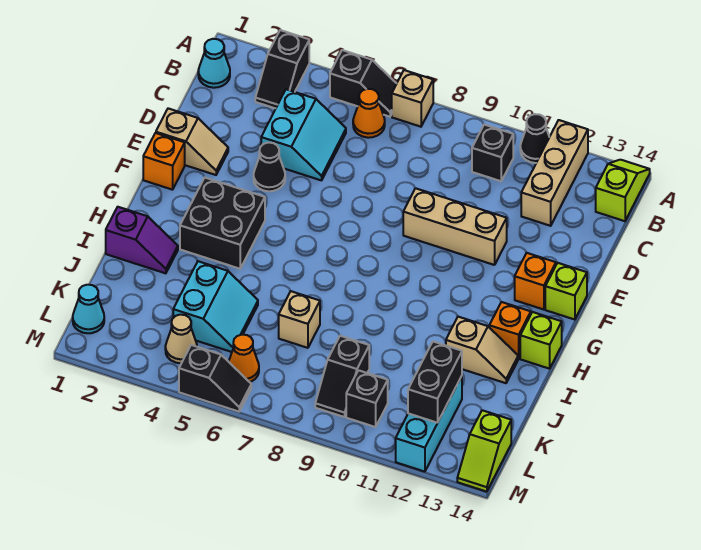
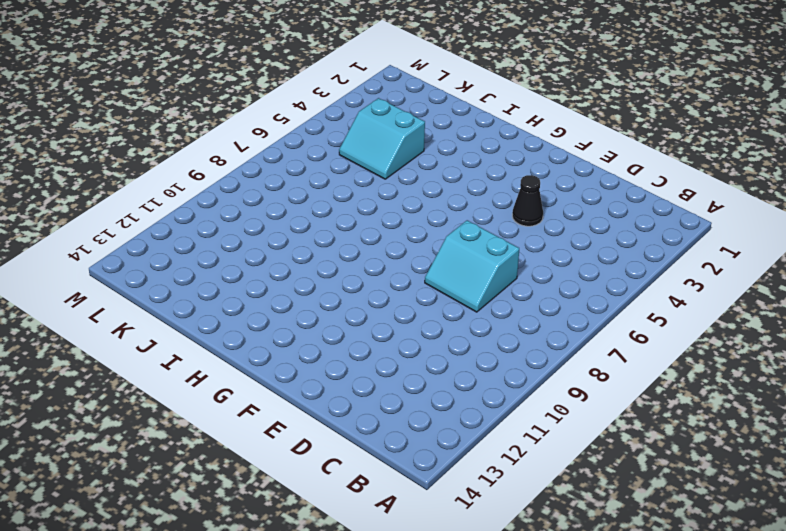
cyan 2x2 slope [425,220,519,312] -> cyan 2x2 slope moved to [261,89,346,180]
none -> black 1x2 slope [255,30,309,108]
none -> black 1x2 slope [330,50,397,117]
none -> tan 1x1 brick [392,70,433,127]
none -> black 1x1 cone [520,114,549,163]

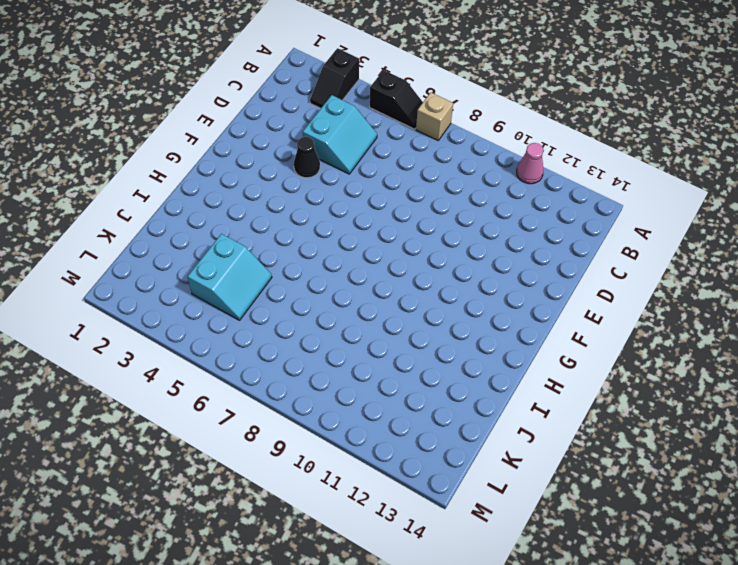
pink 1x1 cone [517,143,543,184] -> black 1x1 cone [520,114,549,163]
none -> tan 1x3 brick [521,120,588,226]
none -> lime 1x2 slope [596,160,650,221]
none -> cyan 1x1 cone [198,39,230,88]
none -> orange 1x1 cone [353,89,385,138]

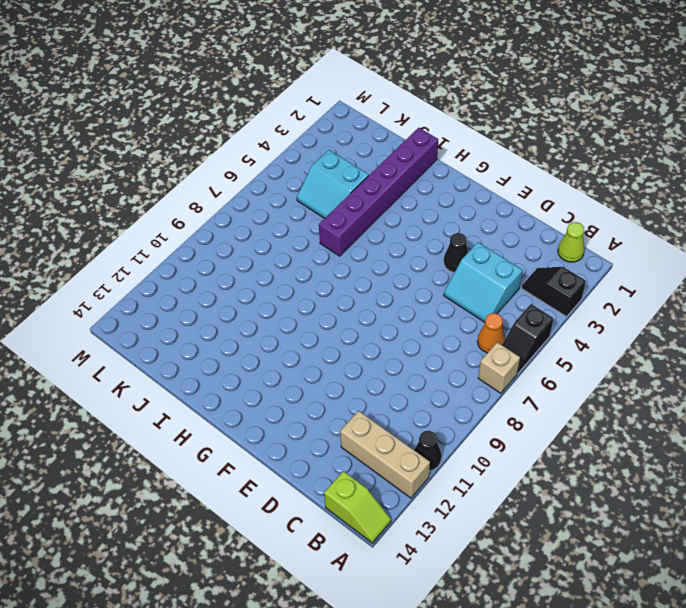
lime 1x1 cone [558,222,585,262] -> cyan 1x1 cone [198,39,230,88]
purple 1x6 brick [319,128,438,256] -> purple 1x2 slope [106,207,178,273]
none -> black 1x1 brick [472,125,513,181]
none -> tan 1x2 slope [156,108,228,175]
none -> tan 1x3 brick [403,188,507,265]
none -> orange 1x1 brick [143,133,185,190]

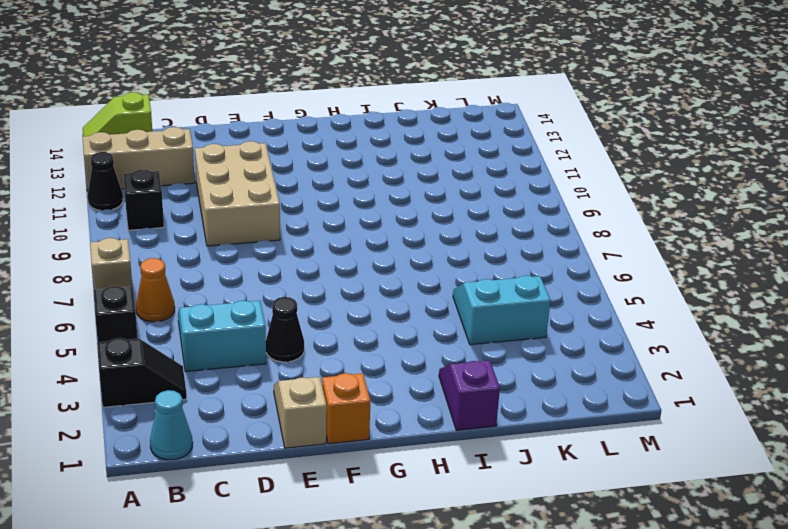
tan 2x3 brick [195,141,280,246] -> tan 1x3 brick [403,188,507,265]
none -> orange 1x1 brick [515,253,556,310]
none -> lime 1x1 brick [545,263,587,320]
none -> black 2x2 brick [180,177,265,269]
none -> orange 1x1 brick [489,302,531,358]

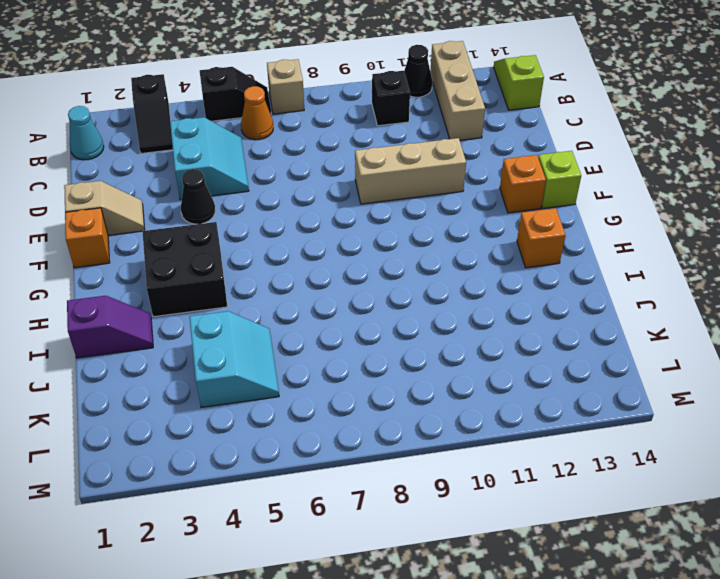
none -> lime 1x1 brick [520,312,562,369]
none -> tan 1x2 slope [446,317,519,383]
none -> tan 1x1 brick [279,291,320,348]
none -> black 1x2 slope [315,336,369,417]

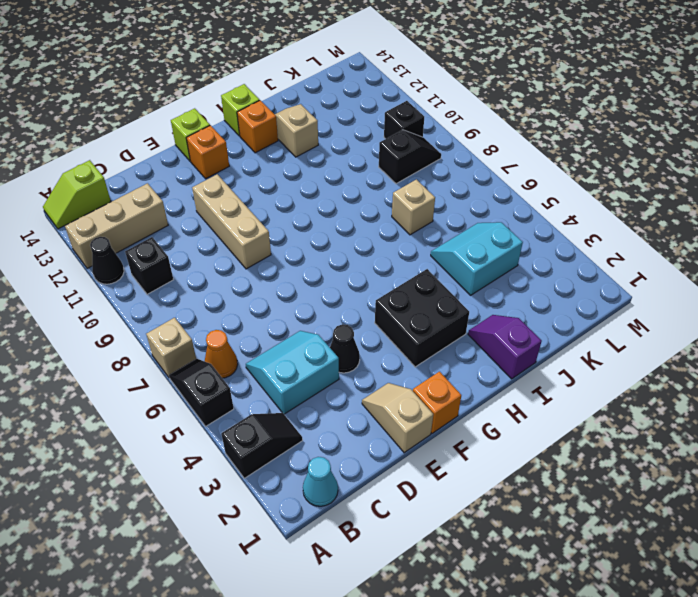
none -> cyan 1x3 brick [396,376,462,472]
none -> cyan 1x1 cone [73,285,104,333]
none -> tan 1x1 cone [165,315,197,363]
none -> orange 1x1 cone [229,335,259,382]

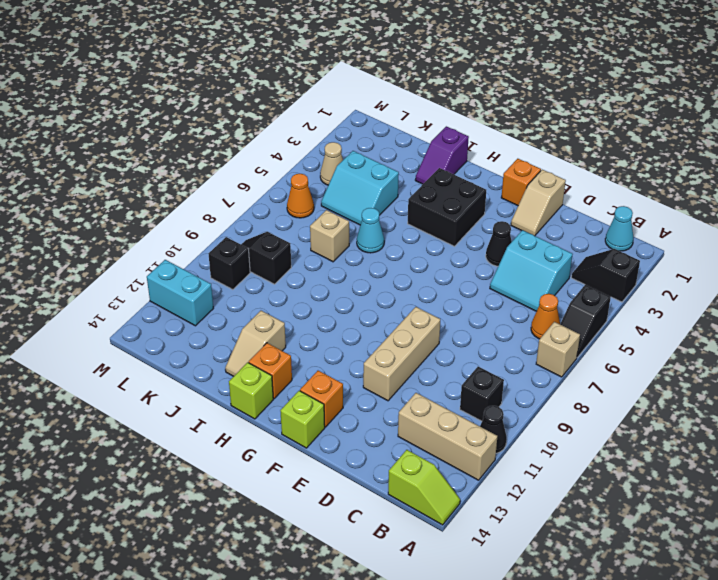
cyan 1x1 cone [357,208,384,253] -> cyan 1x1 cone moved to [73,285,104,333]
cyan 1x2 brick [147,260,213,326] -> cyan 1x3 brick [396,376,462,472]
none -> lime 1x2 slope [457,410,511,492]
none -> black 1x2 slope [179,345,251,412]
none -> black 1x2 brick [408,342,462,423]

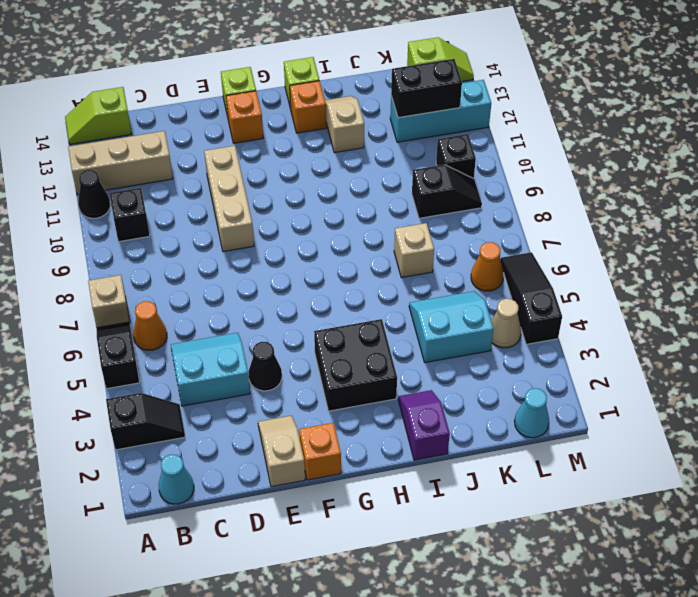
black 1x3 slope [500,252,562,344] -> black 1x2 slope [179,345,251,412]

